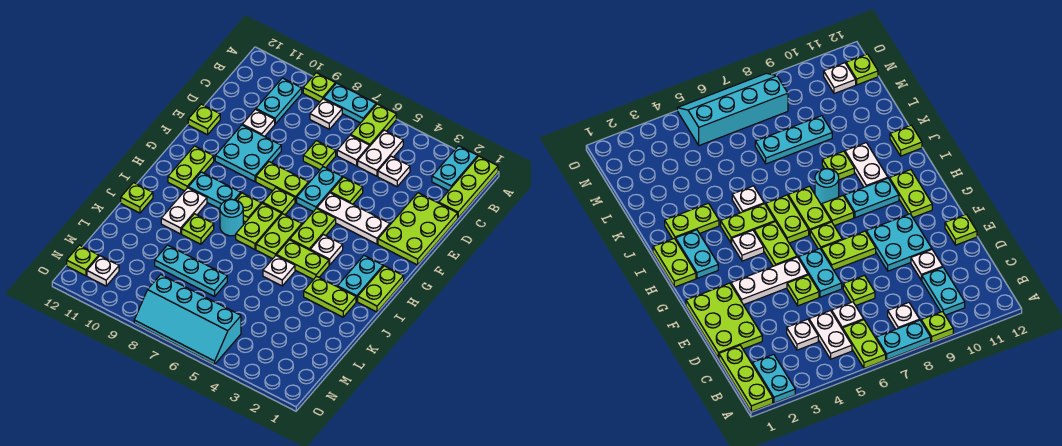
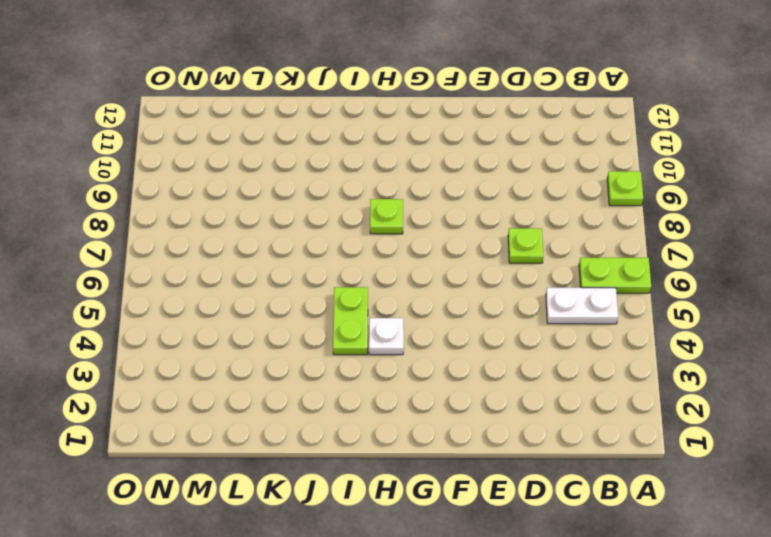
none -> lime 1x3 plate [439,156,498,218]
none -> cyan 1x2 plate [432,146,478,191]
none -> cyan 1x2 plate [324,83,376,123]
none -> white 1x1 plate [310,99,342,129]

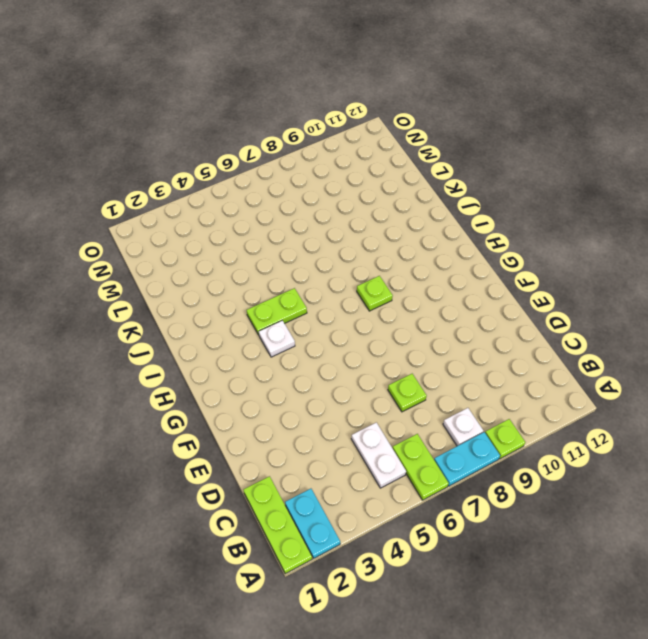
none -> cyan 1x2 plate [256,78,302,124]
none -> white 1x1 plate [378,156,410,187]
none -> white 1x1 plate [337,135,369,166]
none -> lime 2x3 plate [378,193,458,265]

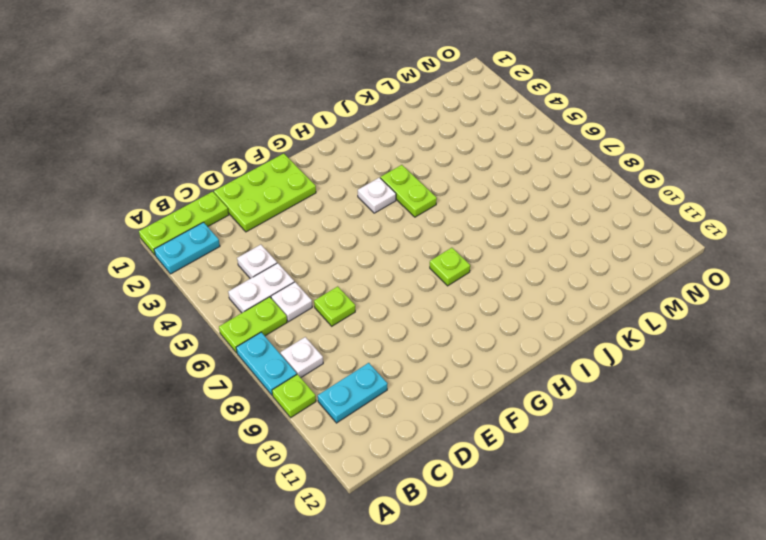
none -> white 1x1 plate [242,109,275,137]
none -> lime 1x1 plate [331,177,363,204]
none -> cyan 1x2 plate [297,167,342,212]
none -> cyan 2x2 plate [215,125,281,182]

